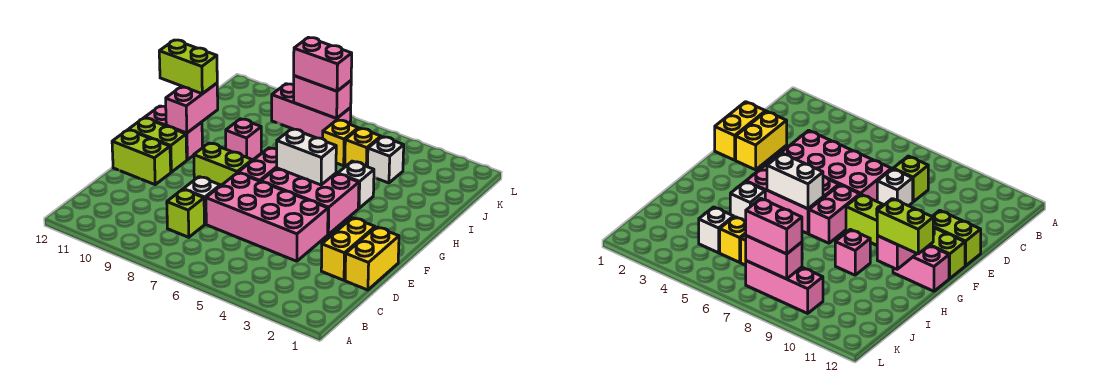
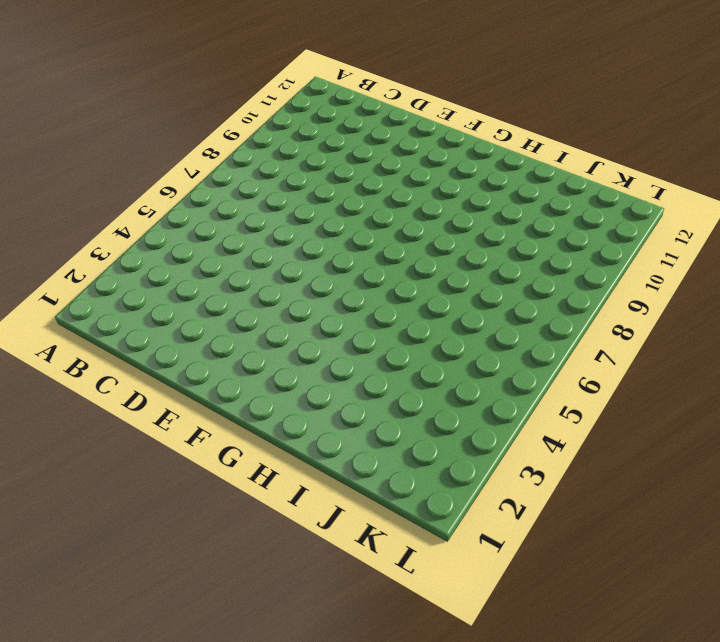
none -> lime 1x1 brick [167,189,204,237]
none -> yellow 1x2 brick [345,227,399,290]
none -> yellow 1x2 brick [321,218,375,280]

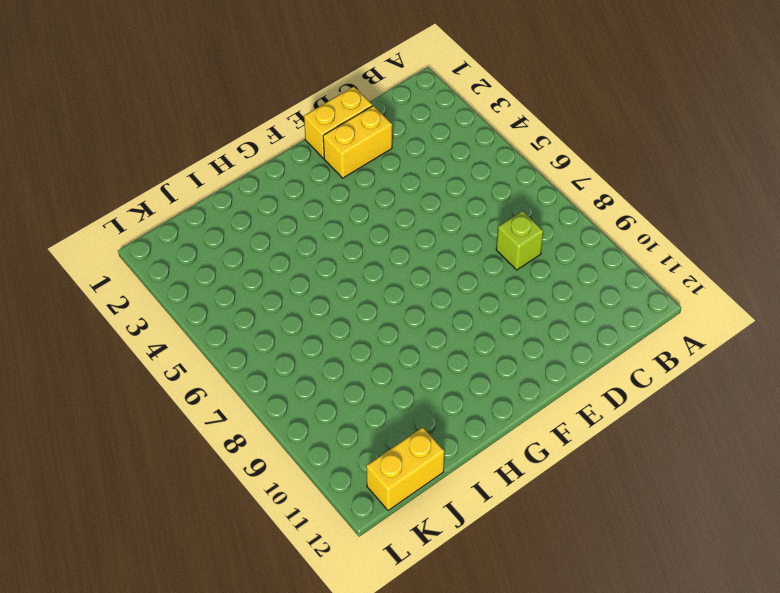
yellow 1x2 brick [366,427,445,510] -> none
none -> pink 2x4 brick [206,173,328,261]
none -> white 1x1 brick [183,177,220,224]
none -> lime 1x2 brick [112,130,171,185]

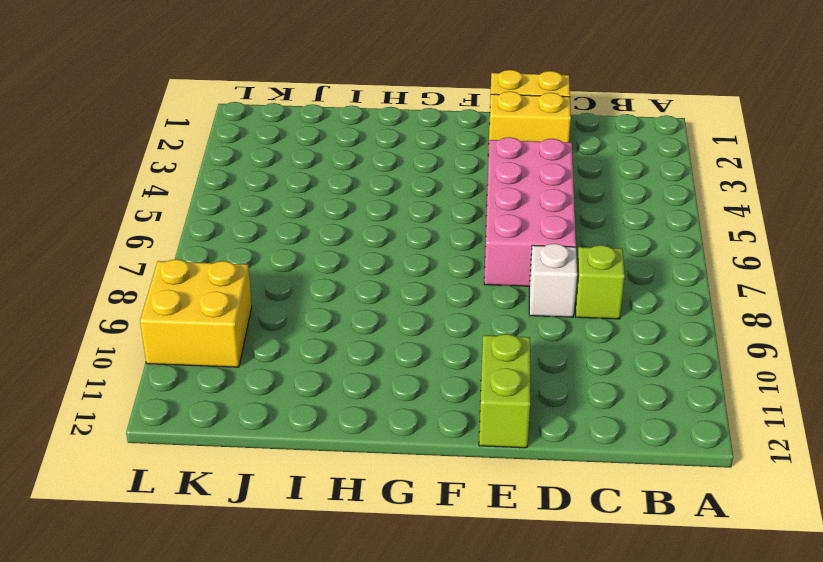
yellow 2x2 brick [140,259,252,367] -> pink 1x3 brick [272,84,351,139]
none -> pink 2x3 brick [261,168,359,234]
none -> pink 1x2 brick [238,148,277,182]
none -> lime 1x2 brick [194,143,252,186]

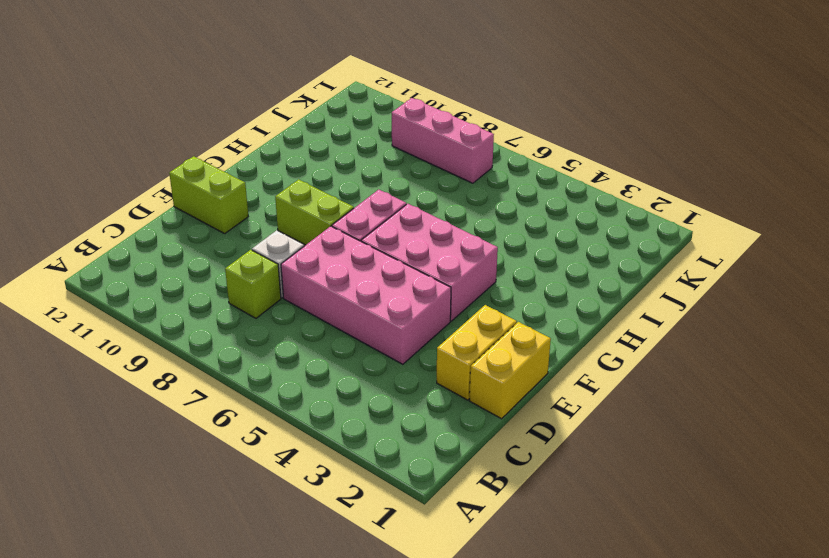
none -> lime 1x2 brick [129,118,187,172]
none -> pink 1x2 brick [145,106,202,160]
none -> white 1x1 brick [338,161,374,208]

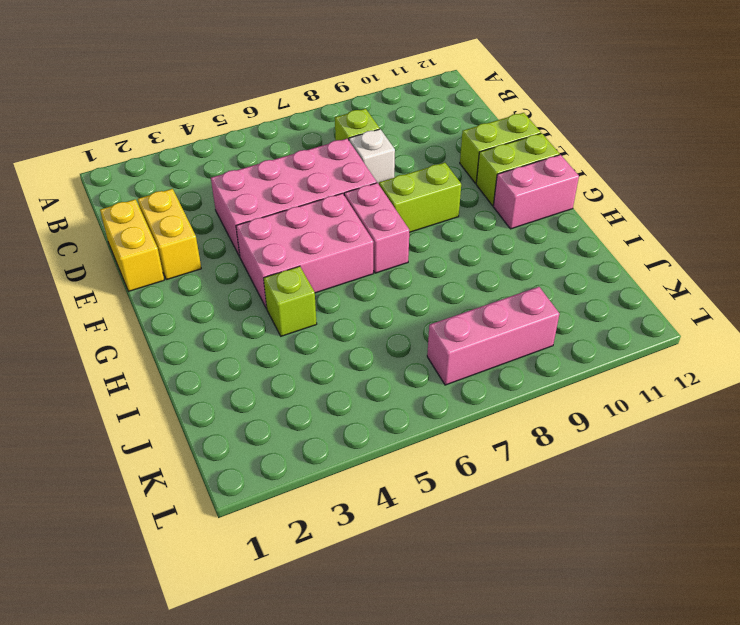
lime 1x1 brick [264,266,317,336] -> white 1x1 brick [338,161,374,208]
none -> pink 1x1 brick [226,119,261,160]
none -> white 1x1 brick [368,137,404,183]
none -> yellow 1x1 brick [345,128,381,167]

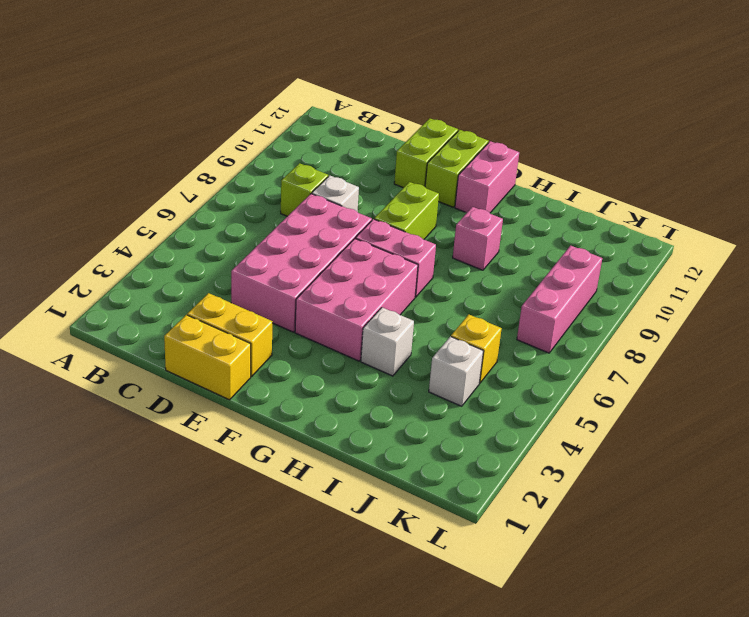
none -> yellow 1x1 brick [323,120,358,166]
none -> white 1x2 brick [277,129,336,185]
none -> pink 1x2 brick [166,83,218,133]

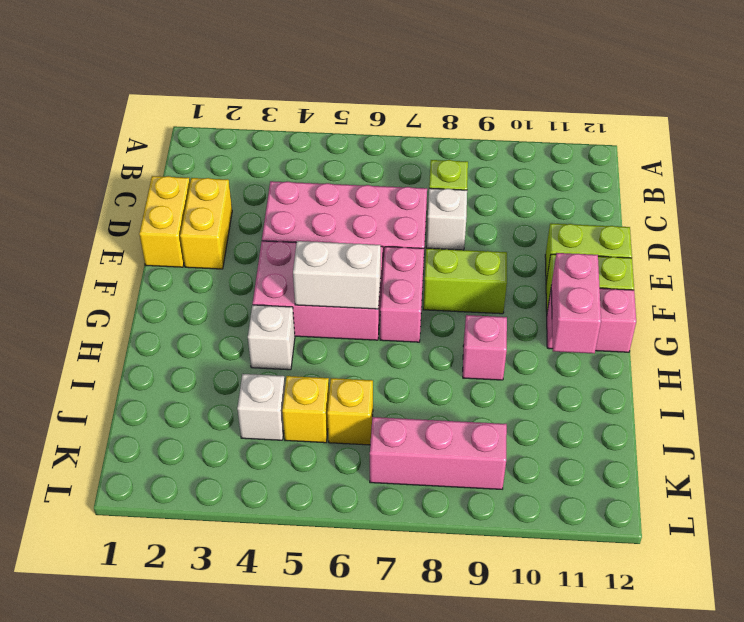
none -> pink 1x2 brick [294,76,351,118]
none -> lime 1x2 brick [159,40,217,94]
none -> pink 1x2 brick [294,37,352,91]

